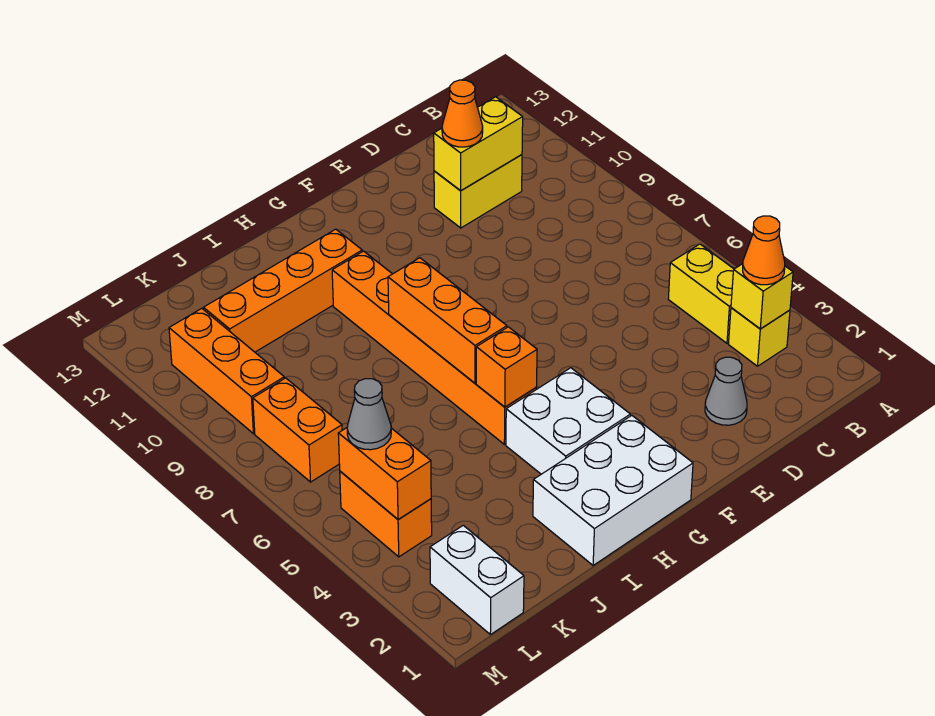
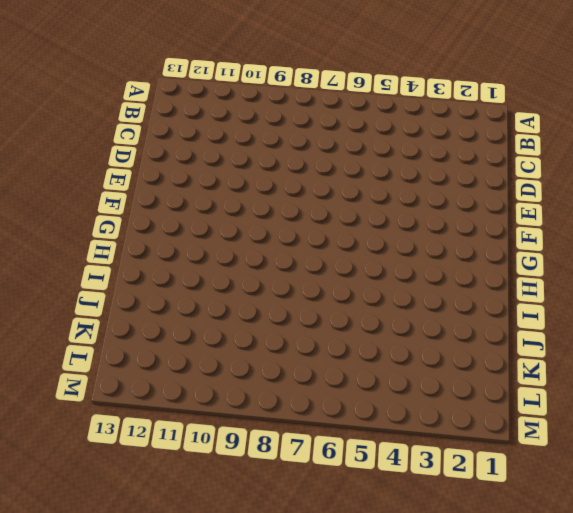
none -> yellow 1x1 brick [728,308,790,366]
none -> yellow 1x2 brick [668,244,734,343]
none -> yellow 1x2 brick [434,155,522,228]

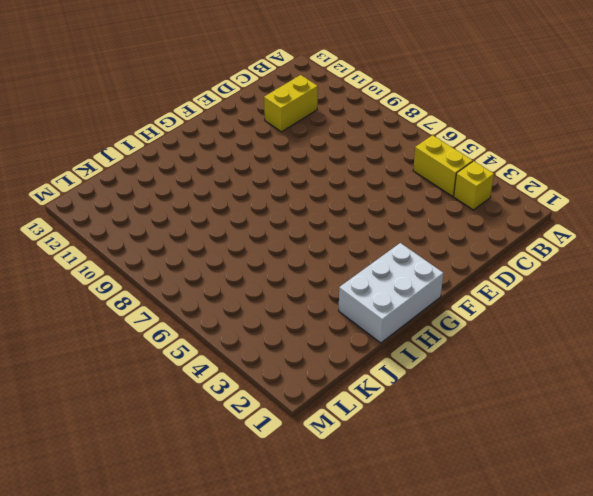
none -> grey 1x1 cone [705,357,747,425]
none -> white 2x2 brick [506,368,630,474]
none -> orange 1x6 brick [332,251,536,444]

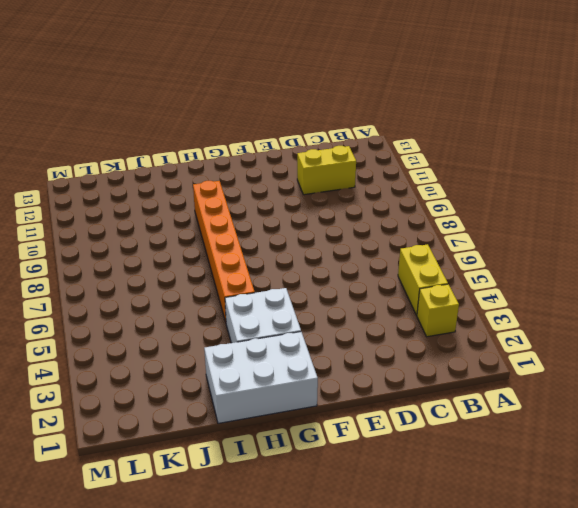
none -> grey 1x1 cone [705,357,747,425]
none -> orange 1x4 brick [203,229,362,352]
none -> white 1x2 brick [430,525,524,635]

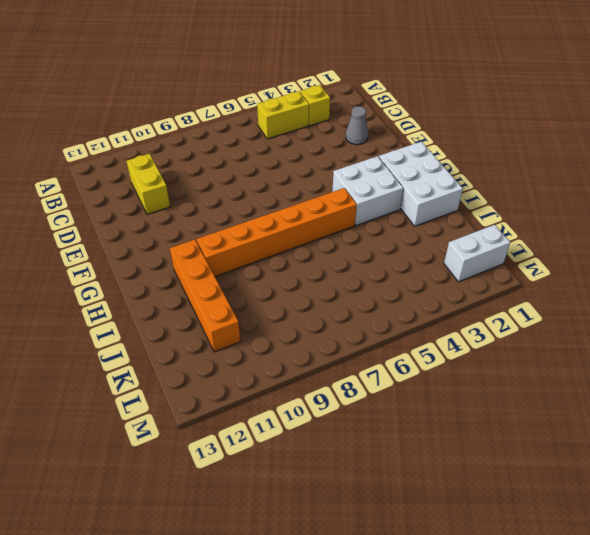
none -> orange 1x2 brick [340,471,432,557]
none -> orange 1x2 brick [253,378,342,482]
none -> orange 1x3 brick [169,308,284,434]

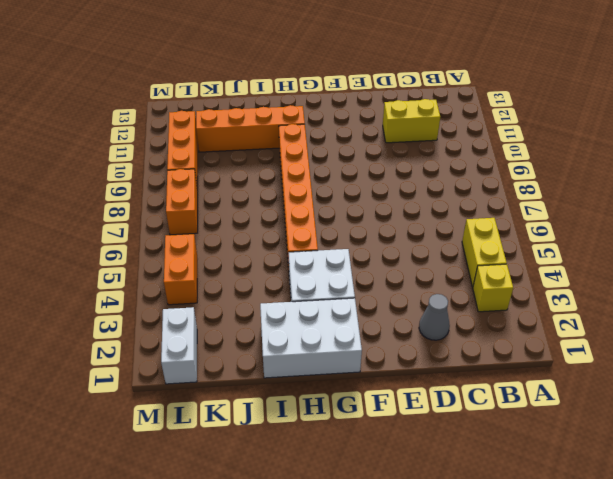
none -> yellow 1x1 brick [731,264,793,329]
none -> yellow 1x2 brick [434,97,523,191]
none -> orange 1x1 brick [476,327,537,407]

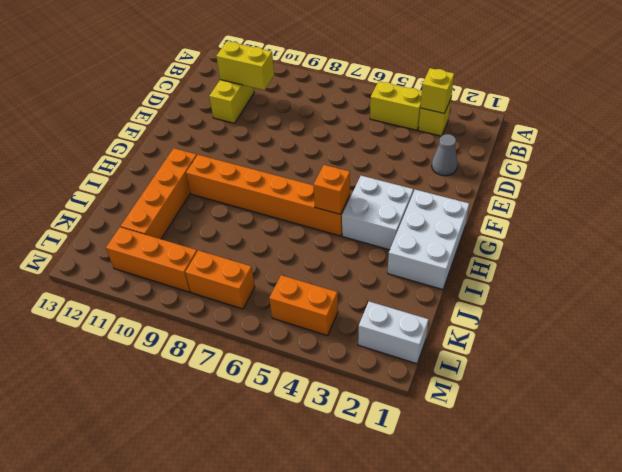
yellow 1x2 brick [216,41,274,90] -> yellow 1x2 brick turned to [434,97,523,191]
none -> orange 1x3 brick [388,258,507,383]
none -> orange 1x2 brick [338,428,431,520]
none -> orange 1x1 cone [743,216,785,285]

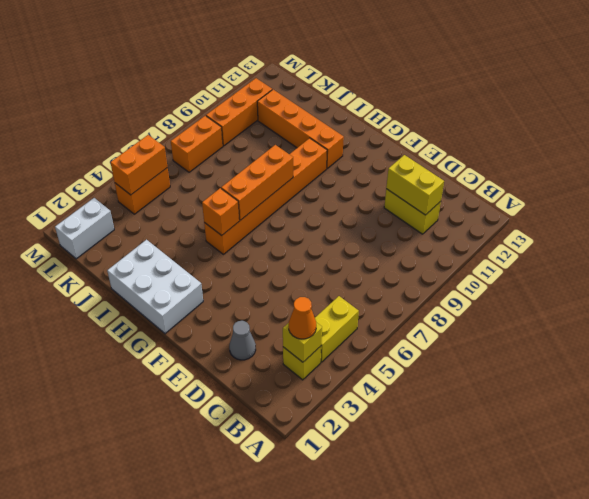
none -> white 2x2 brick [506,368,630,474]
none -> orange 1x1 cone [442,80,483,147]
none -> grey 1x1 cone [347,379,391,450]

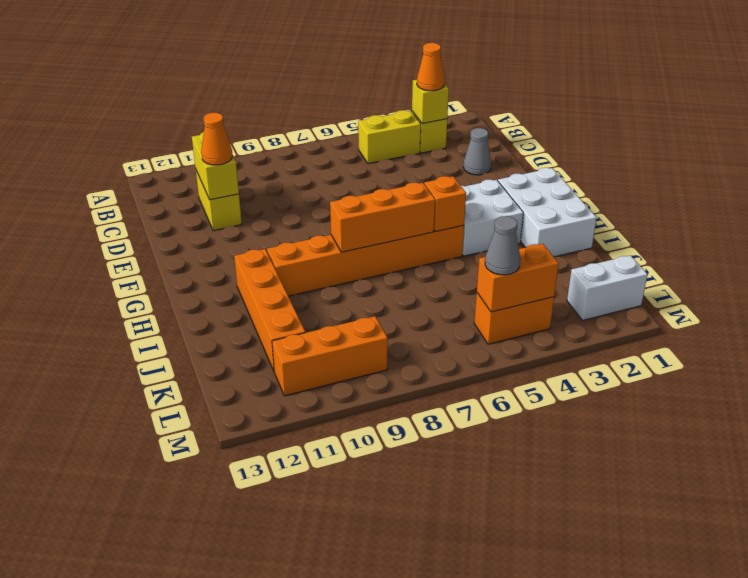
none -> orange 1x2 brick [253,378,342,482]

